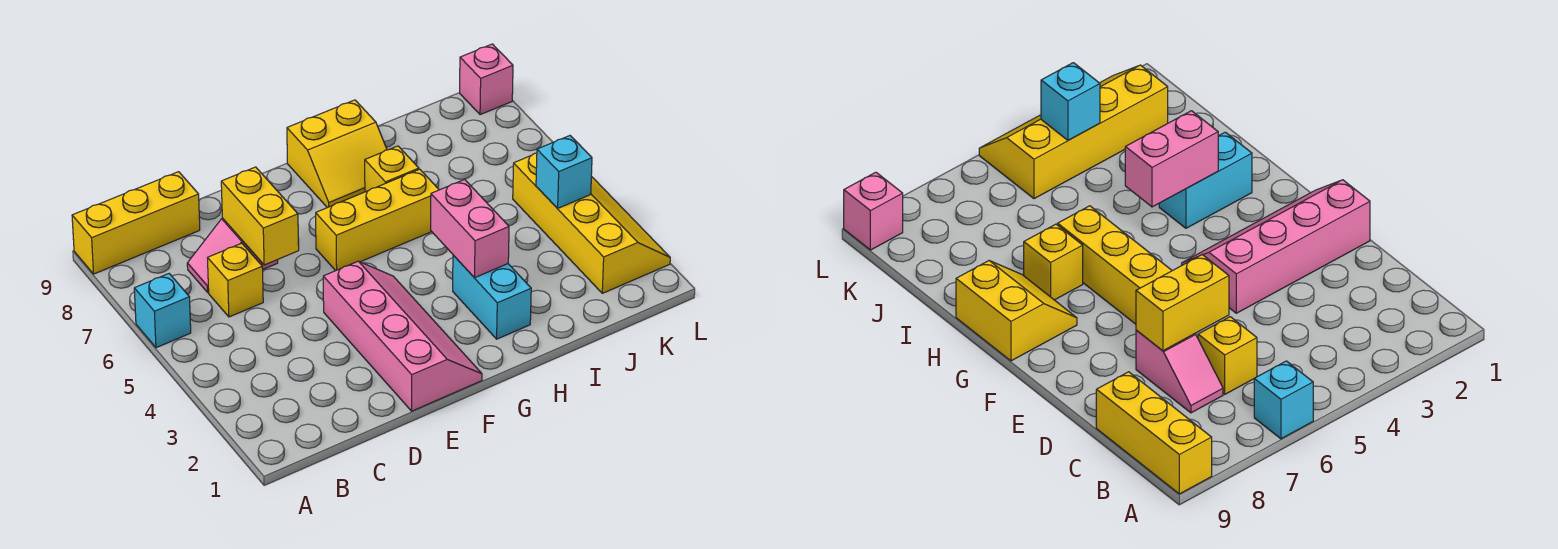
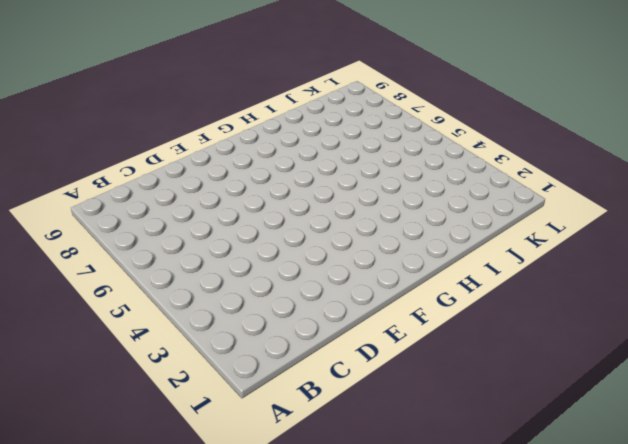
none -> cyan 1x1 brick [134,274,191,348]
none -> yellow 1x3 brick [72,172,200,274]
none -> yellow 1x1 brick [208,243,263,317]

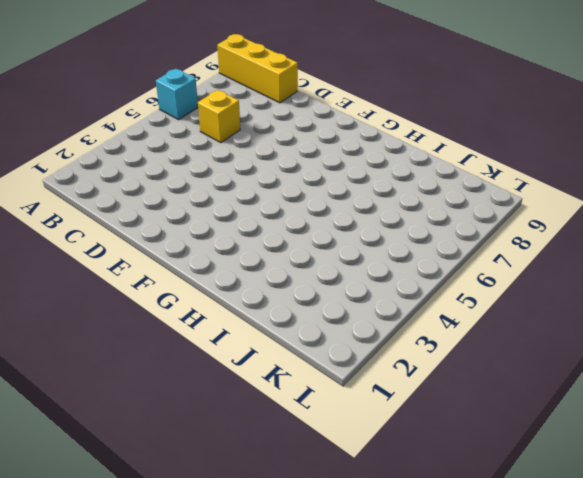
none -> pink 1x2 slope [187,218,278,292]
none -> pink 2x4 slope [323,261,482,411]
none -> yellow 1x3 brick [316,169,439,271]

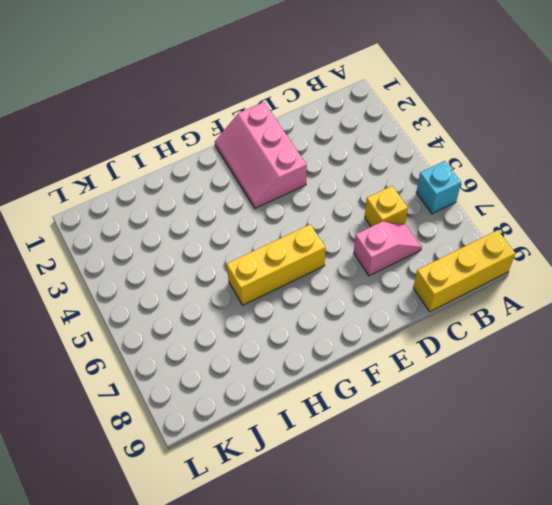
pink 2x3 slope [215,102,307,208] -> pink 2x4 slope [323,261,482,411]
none -> yellow 2x2 slope [287,100,387,208]
none -> cyan 1x2 brick [453,255,531,339]
none -> yellow 1x1 brick [365,146,419,192]

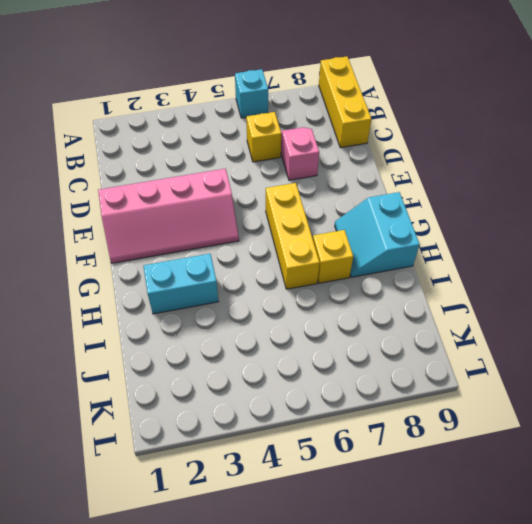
cyan 2x2 slope [335,192,420,277] -> yellow 2x2 slope [287,100,387,208]
none -> yellow 2x4 slope [513,153,670,293]
none -> pink 1x1 brick [460,44,513,115]
none -> yellow 1x2 brick [221,167,299,265]

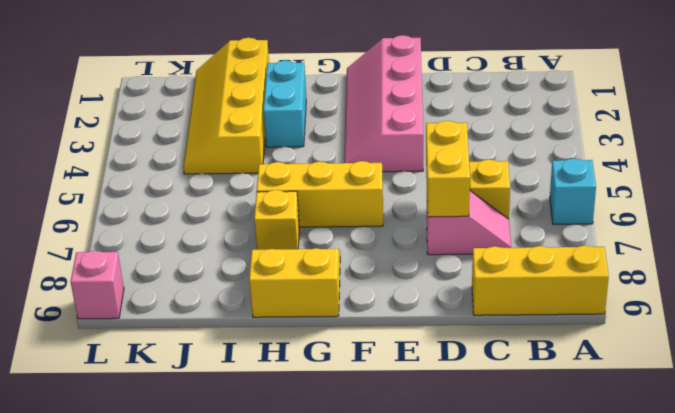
yellow 2x4 slope [183,38,269,174] -> yellow 2x4 slope moved to [513,153,670,293]
none -> pink 1x2 brick [431,179,509,277]
none -> cyan 1x1 brick [536,136,592,208]

